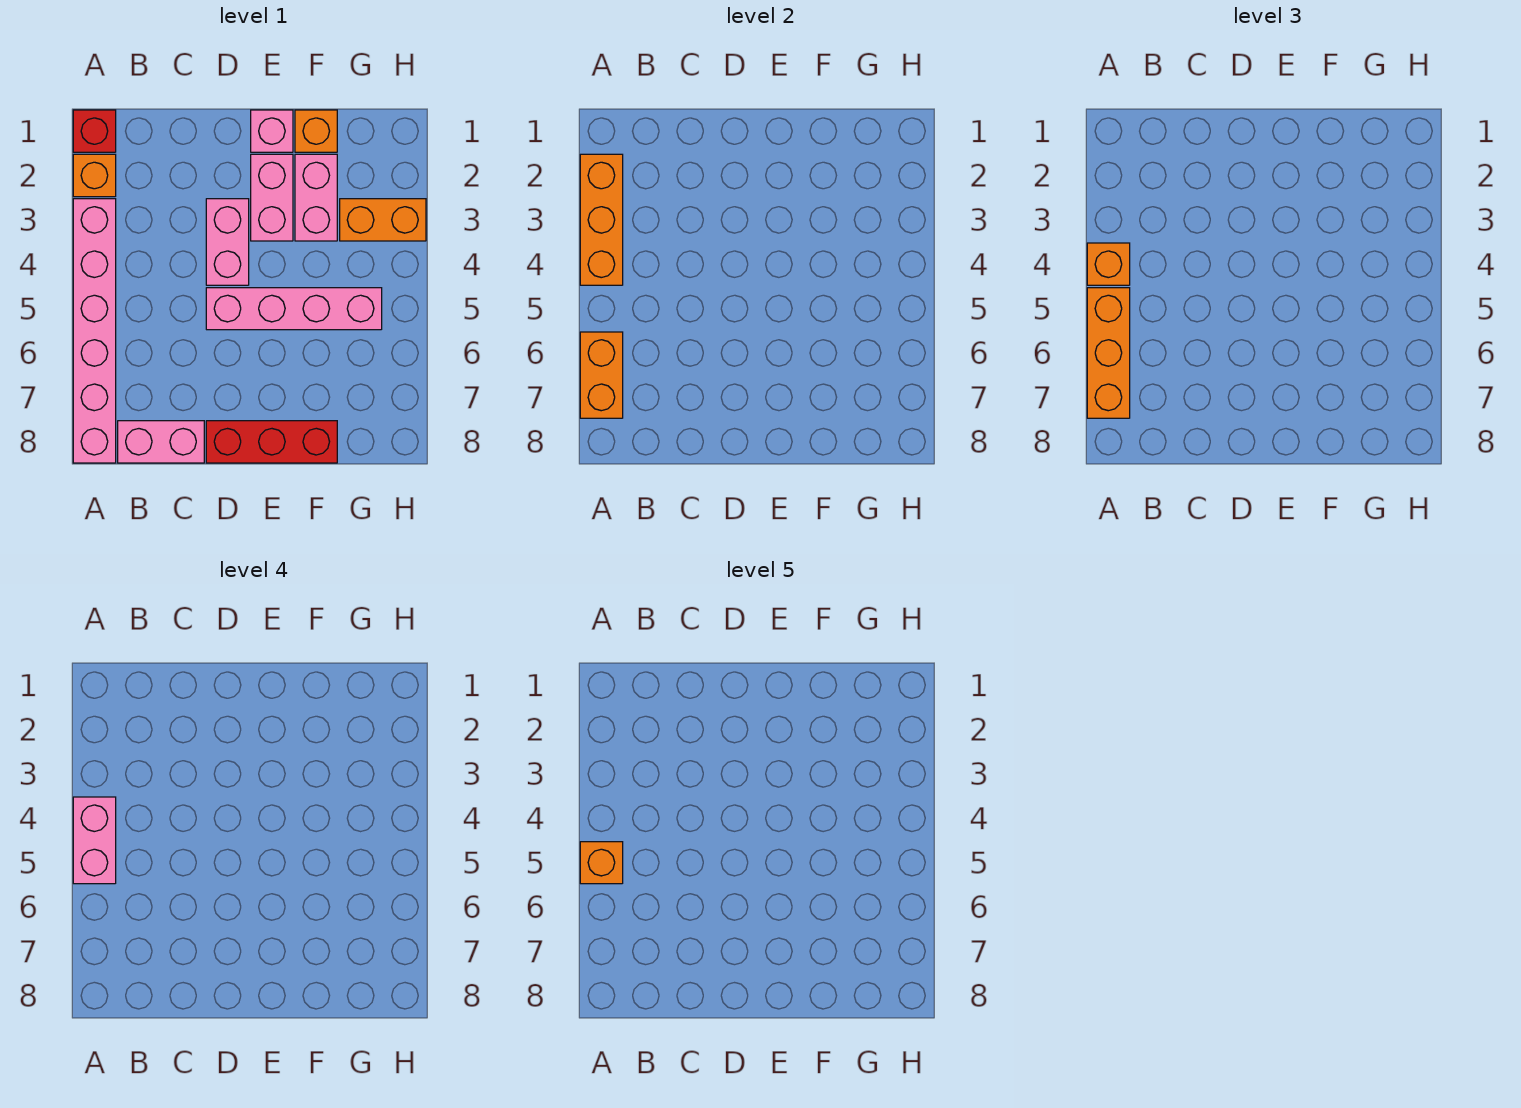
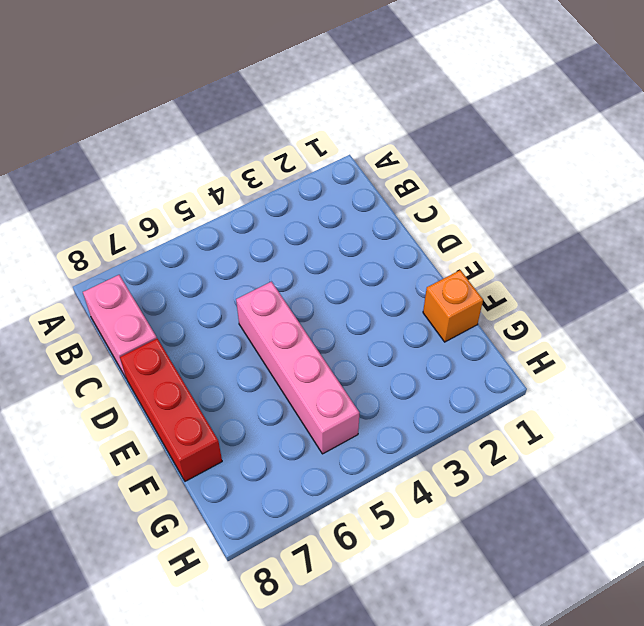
none -> red 1x1 brick [73,110,116,152]
none -> orange 1x1 brick [73,154,116,197]
none -> pink 1x6 brick [73,199,116,463]

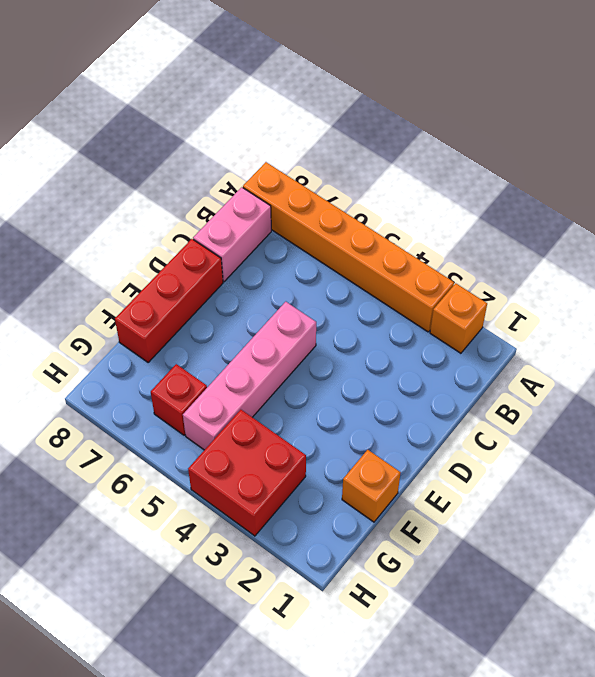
orange 1x6 brick [243,162,454,332] -> pink 1x6 brick [73,199,116,463]
red 2x2 brick [188,410,306,536] -> orange 1x2 brick [340,199,426,241]
red 1x1 brick [151,364,207,435] -> red 1x1 brick moved to [73,110,116,152]
none -> pink 1x2 brick [206,199,249,285]
none -> pink 1x1 brick [251,110,293,152]
none -> pink 1x2 brick [251,154,293,241]

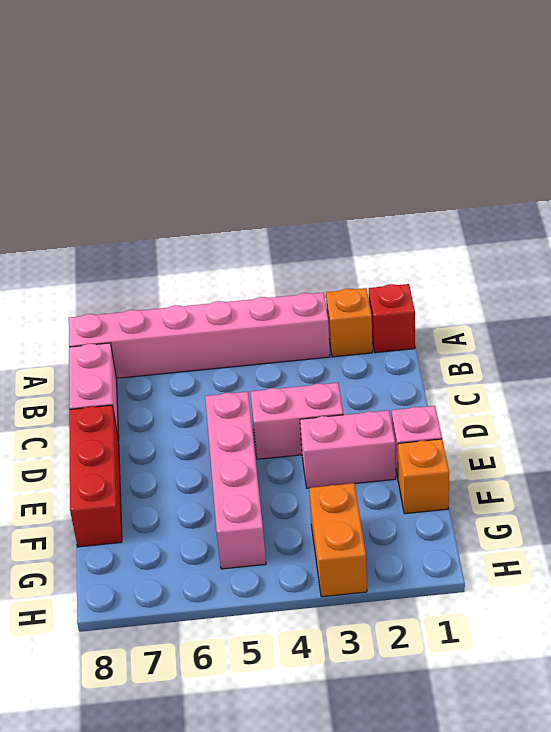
none -> pink 1x2 brick [295,154,337,241]
none -> orange 1x3 brick [580,154,623,285]
none -> orange 1x2 brick [580,332,623,418]

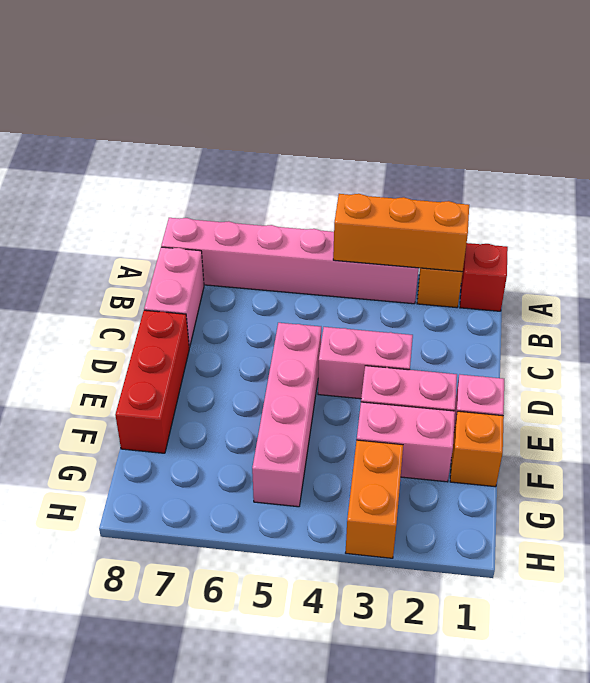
none -> orange 1x2 brick [580,332,623,418]
none -> orange 1x1 brick [1087,243,1130,285]
none -> orange 1x3 brick [1087,288,1130,418]

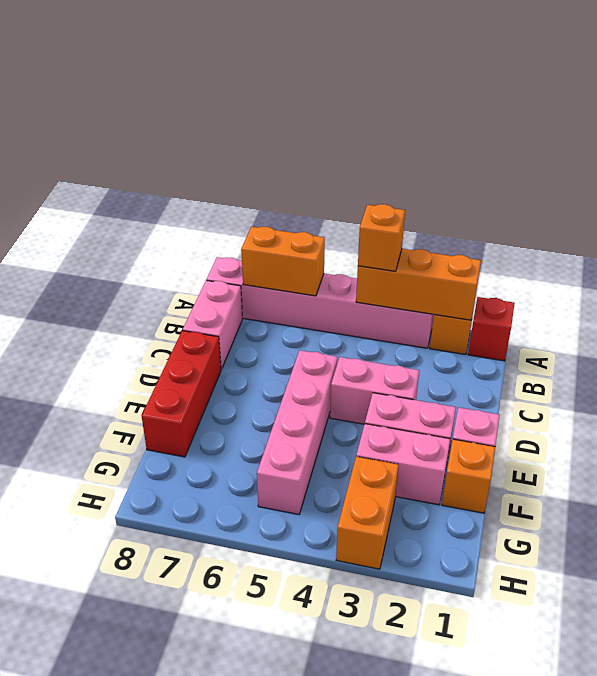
none -> orange 1x3 brick [1087,288,1130,418]
none -> pink 1x2 brick [73,797,116,884]
none -> orange 1x1 brick [580,842,623,884]

